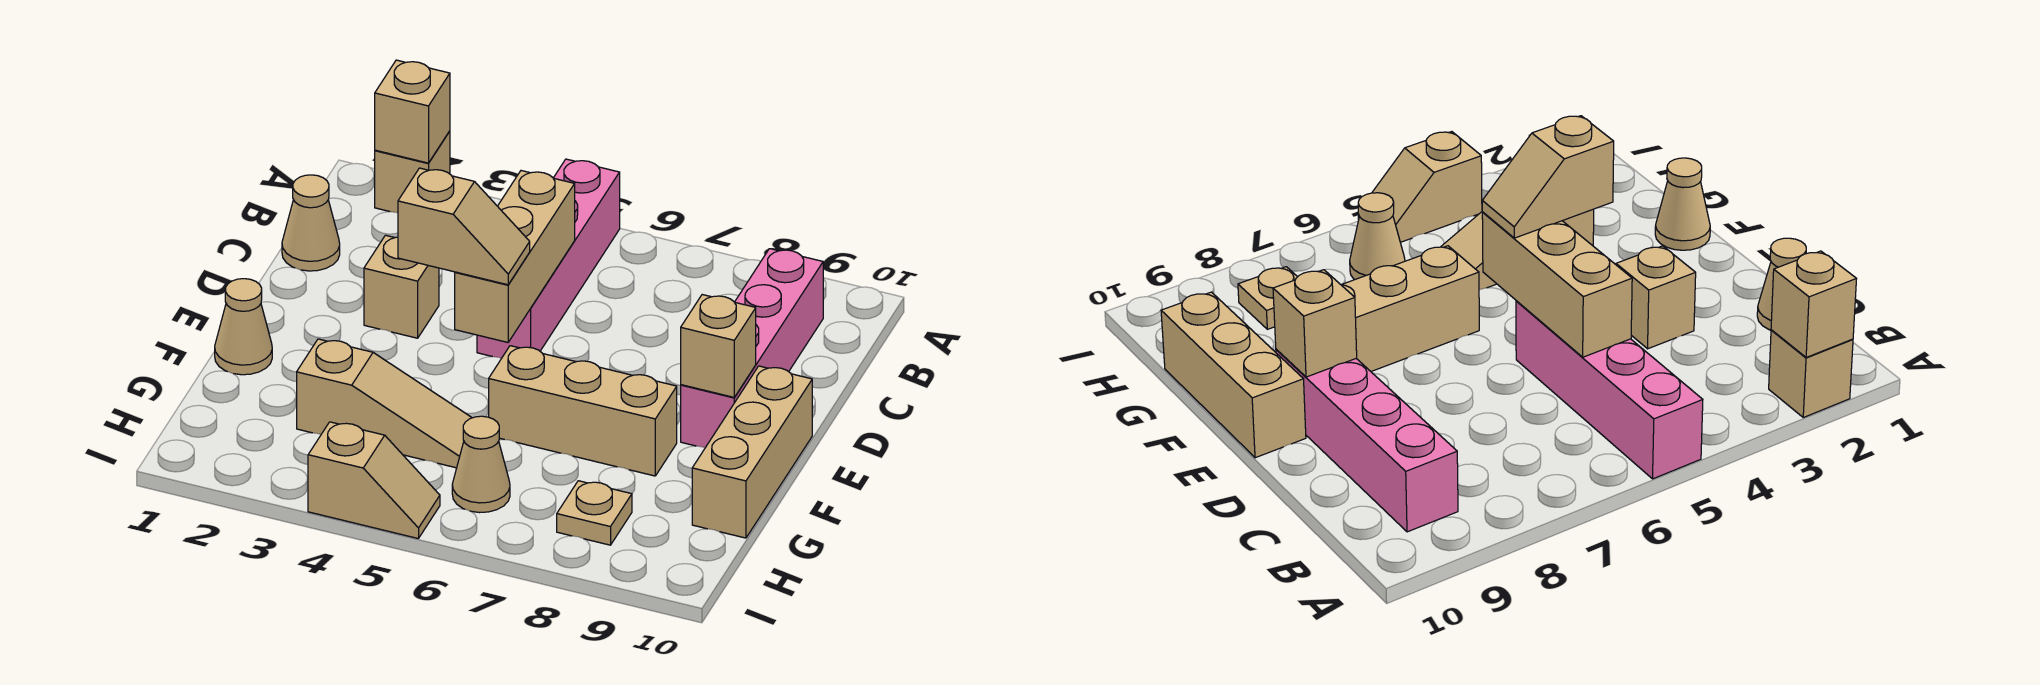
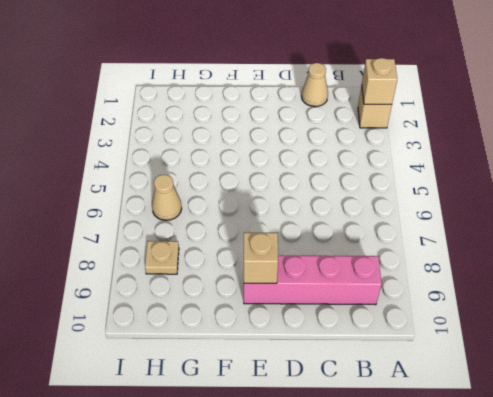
none -> pink 1x4 brick [477,159,620,358]
none -> tan 1x1 brick [364,235,439,338]
none -> tan 1x3 brick [692,366,812,538]

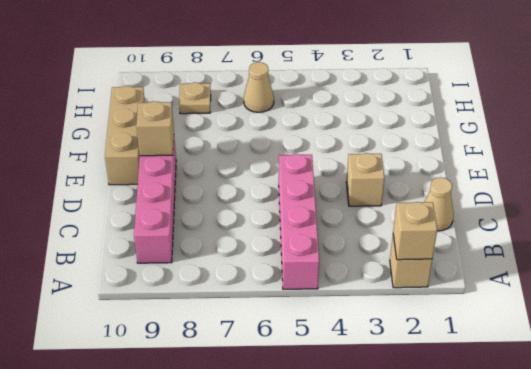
none -> tan 1x1 cone [215,279,272,375]
none -> tan 1x3 brick [489,346,677,476]
none -> tan 1x3 slope [297,339,472,468]

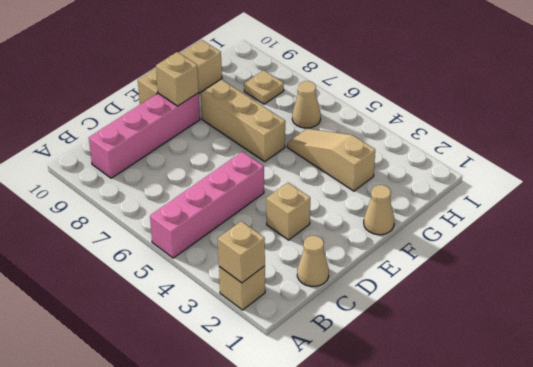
none -> tan 1x2 slope [308,422,440,539]
none -> tan 1x3 brick [455,171,575,342]
none -> tan 1x2 slope [398,168,530,285]

